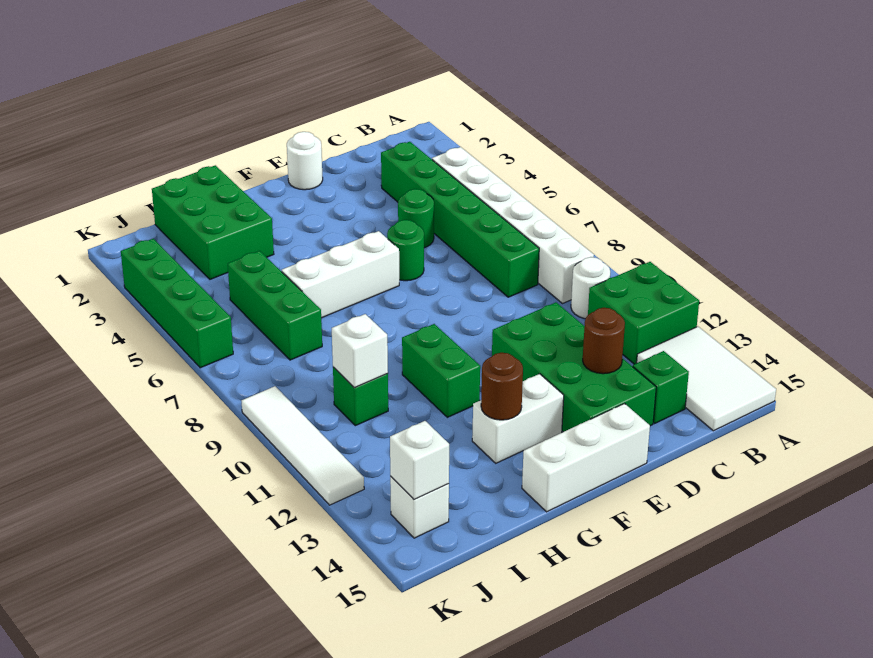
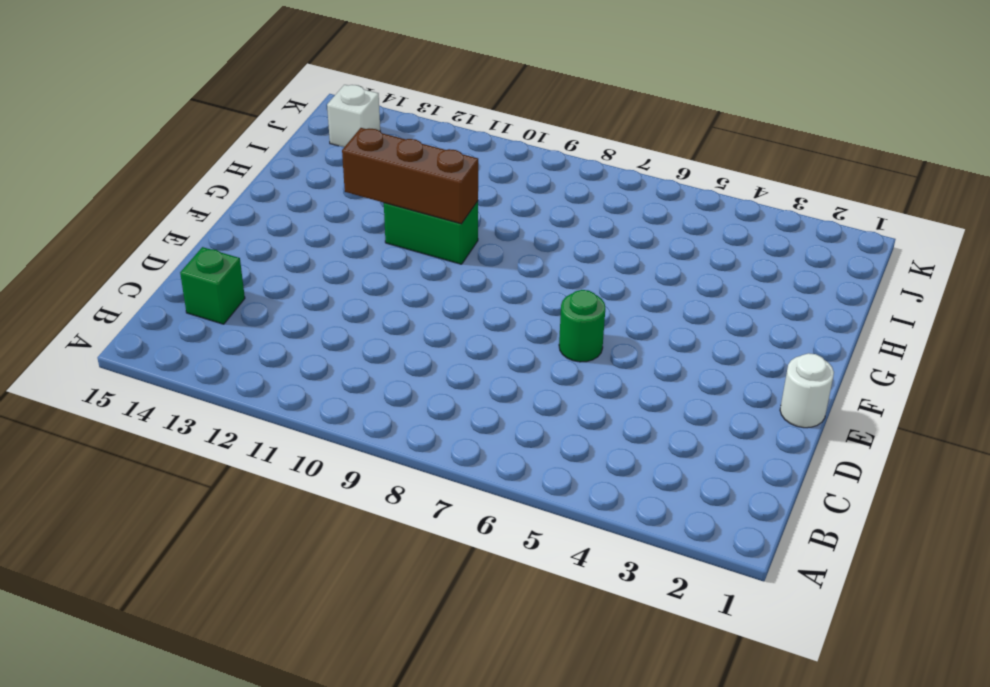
brown 1x3 brick [342,128,478,224] -> none
none -> green 2x2 brick [588,262,699,364]
none -> white 2x3 tile [637,327,776,431]
none -> white 1x6 brick [432,147,594,304]

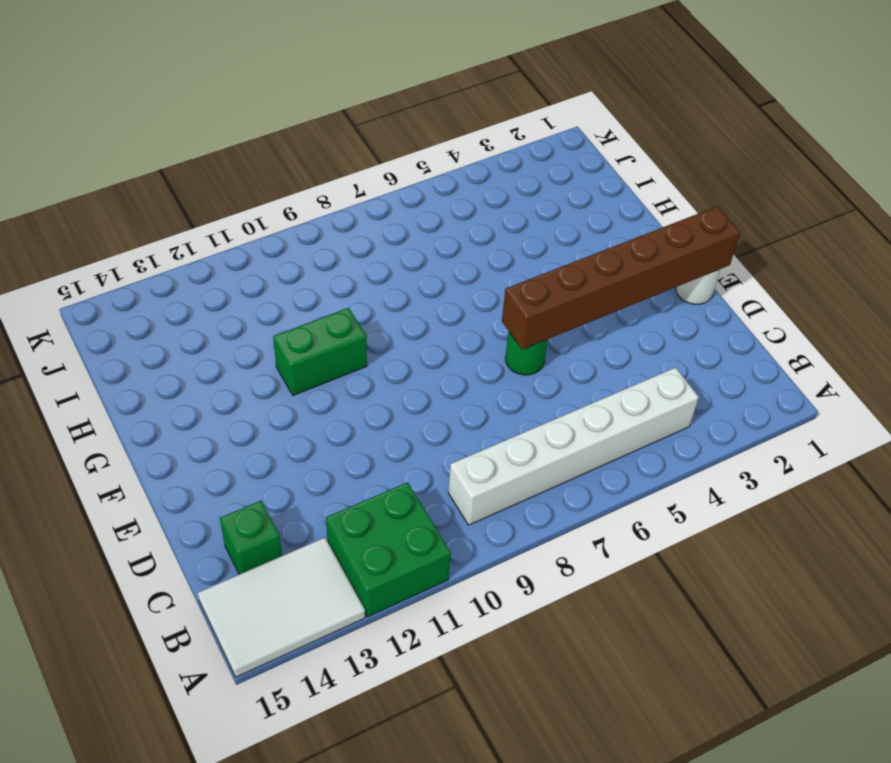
brown 1x6 brick [502,206,740,349] -> none
none -> white 1x1 round brick [571,257,610,319]
none -> green 1x6 brick [381,142,539,297]
none -> green 1x1 round brick [398,189,434,248]

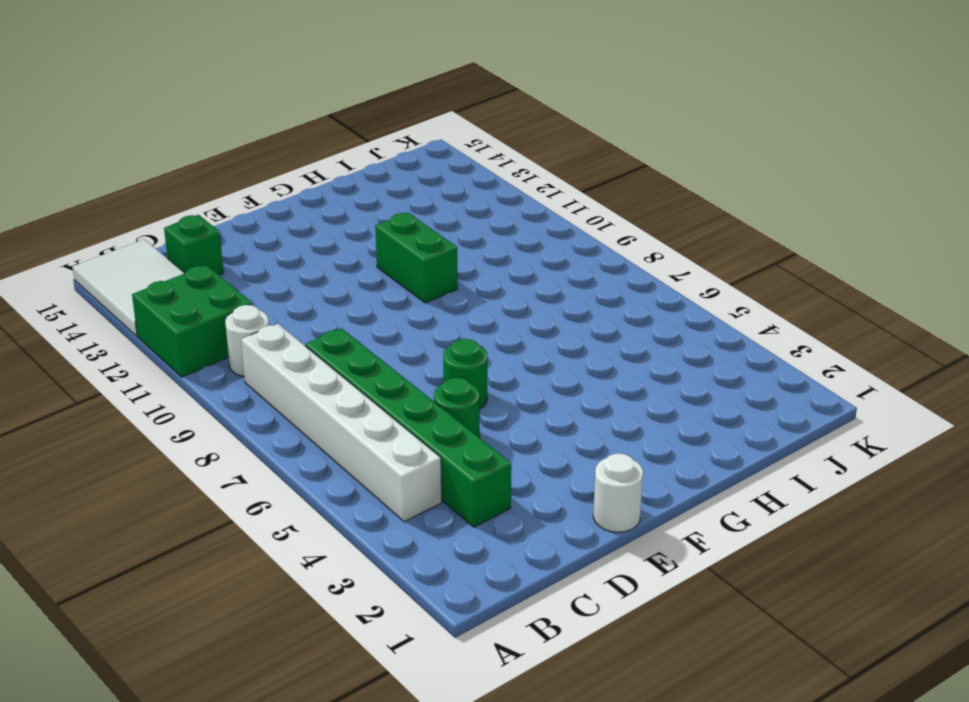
none -> green 2x4 brick [492,302,656,432]
none -> white 1x3 brick [522,404,650,512]
none -> white 1x3 brick [282,231,399,318]

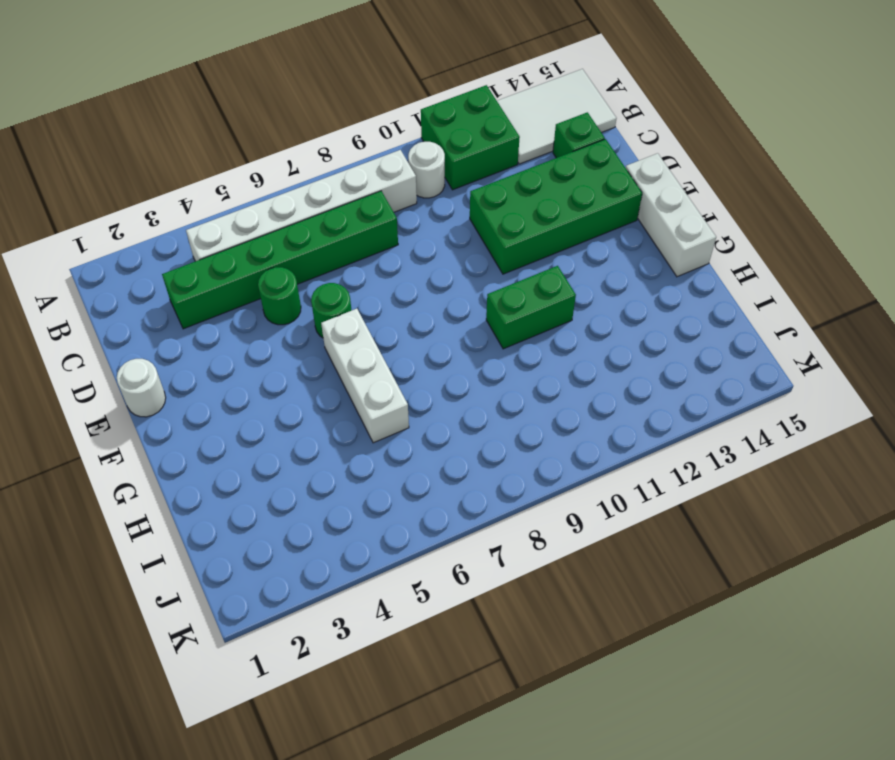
none -> white 1x2 brick [472,374,564,463]
none -> green 2x3 brick [152,165,274,279]
none -> green 1x3 brick [228,251,322,360]

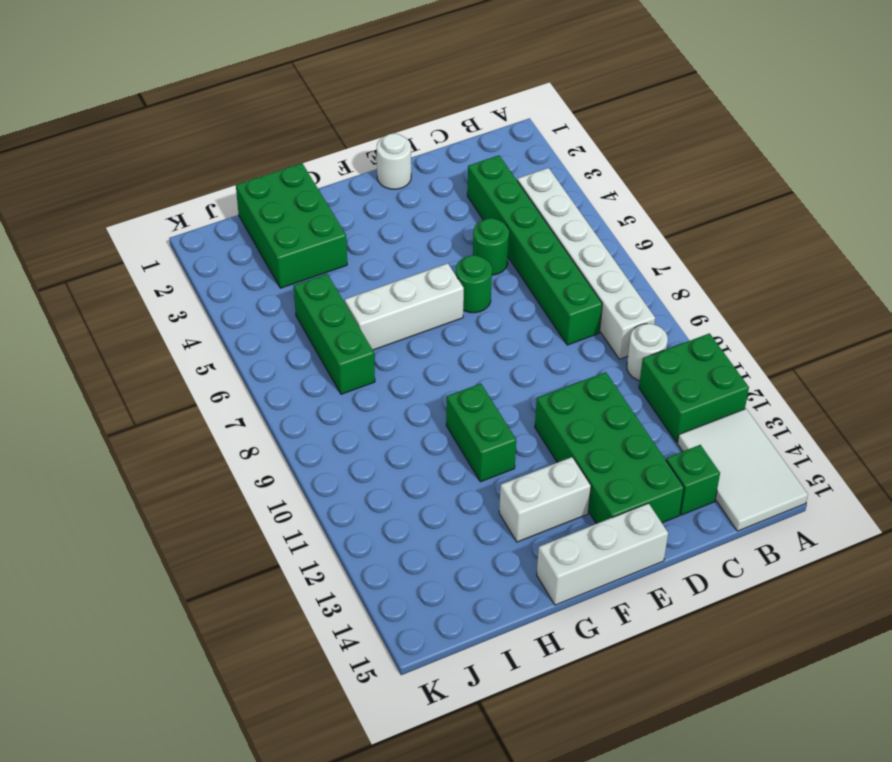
none -> green 1x1 brick [333,367,388,426]
none -> white 1x1 brick [390,476,449,538]
none -> green 1x4 brick [121,239,233,368]

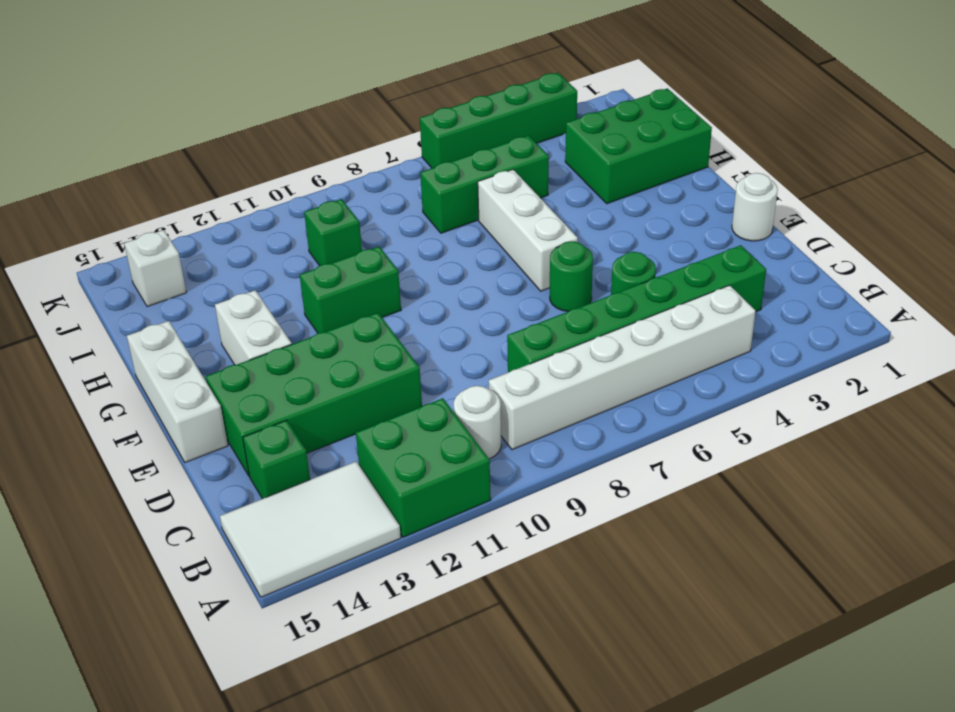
none -> white 1x4 tile [241,386,364,505]
none -> brown 1x1 round brick [583,308,625,374]
none -> brown 1x1 round brick [481,353,523,420]

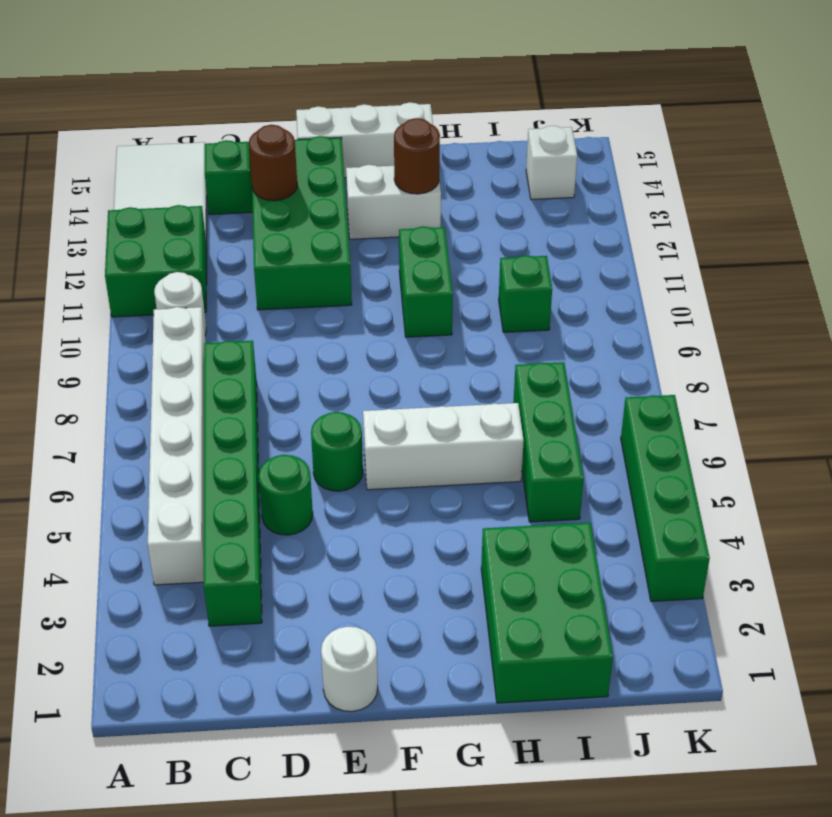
none -> white 1x4 tile [241,386,364,505]
none -> white 1x1 brick [332,314,388,388]
none -> white 1x1 brick [390,421,449,500]

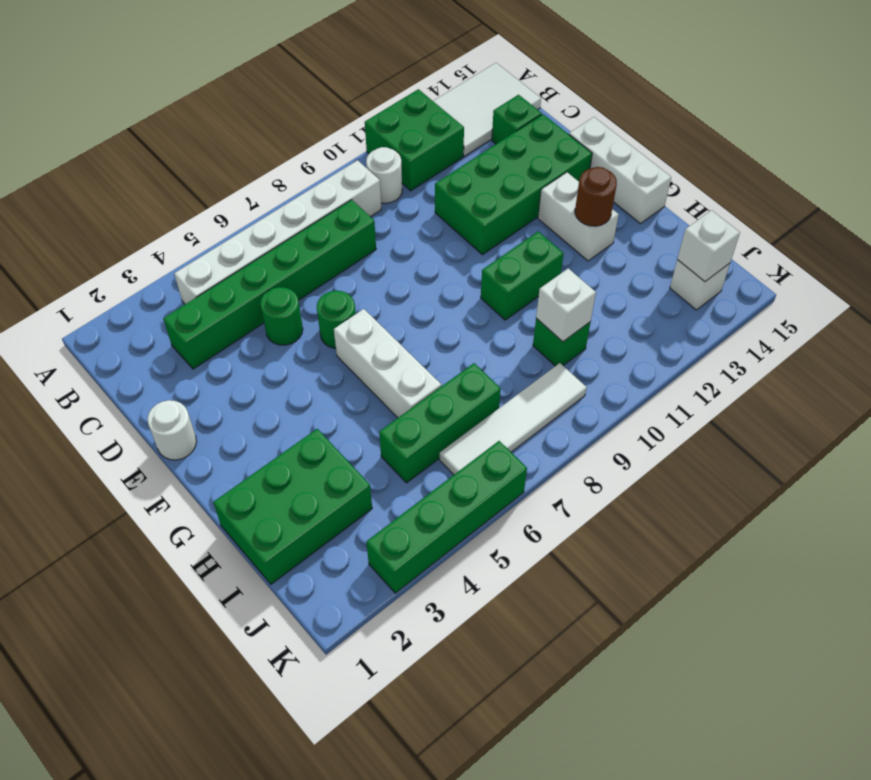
white 1x4 tile [440,363,587,475] -> white 1x4 tile moved to [241,386,364,505]
none -> brown 1x1 round brick [583,308,625,374]

